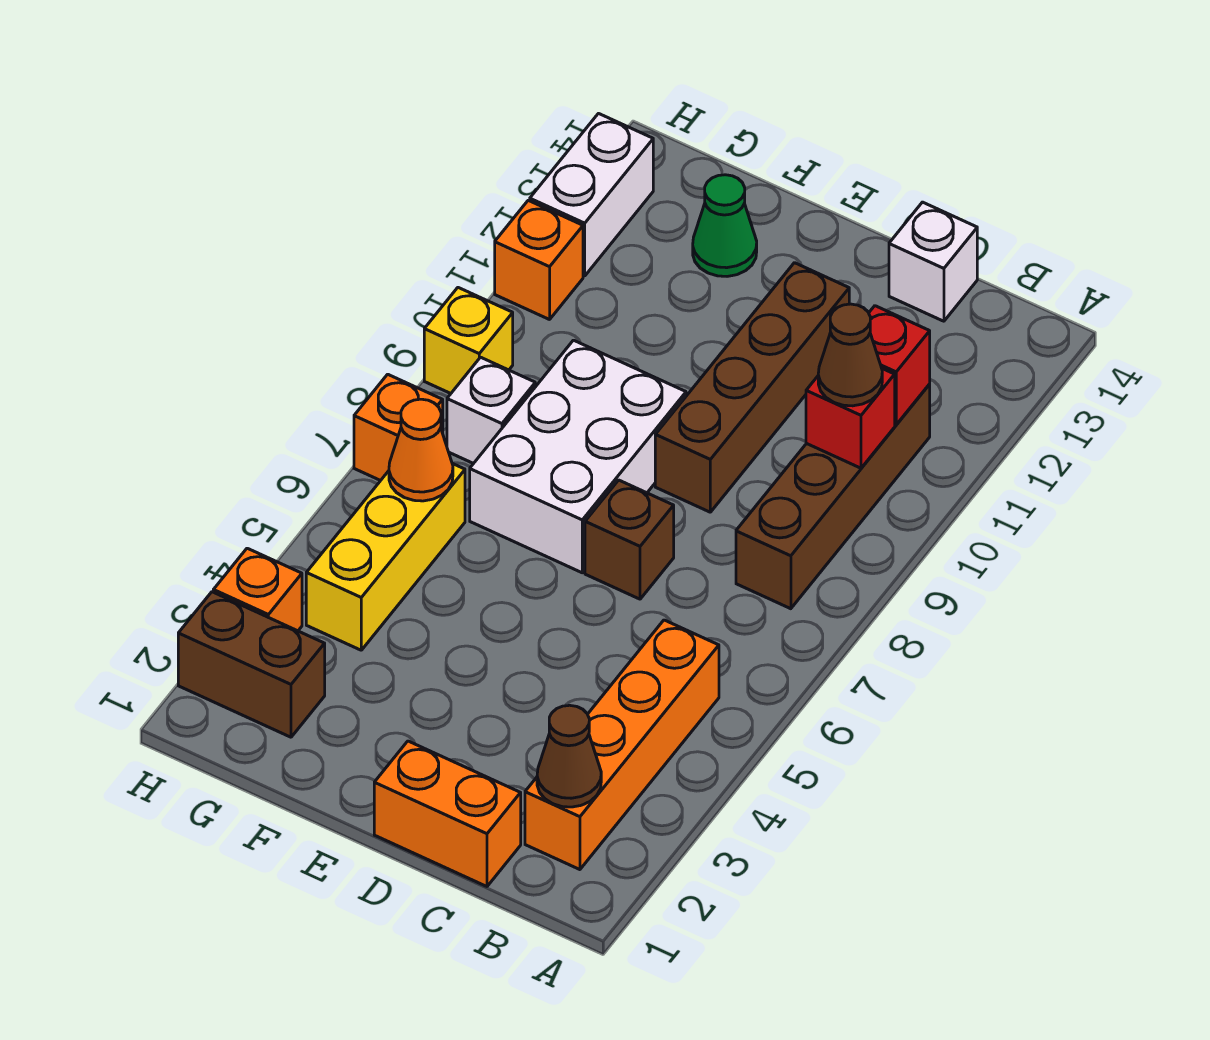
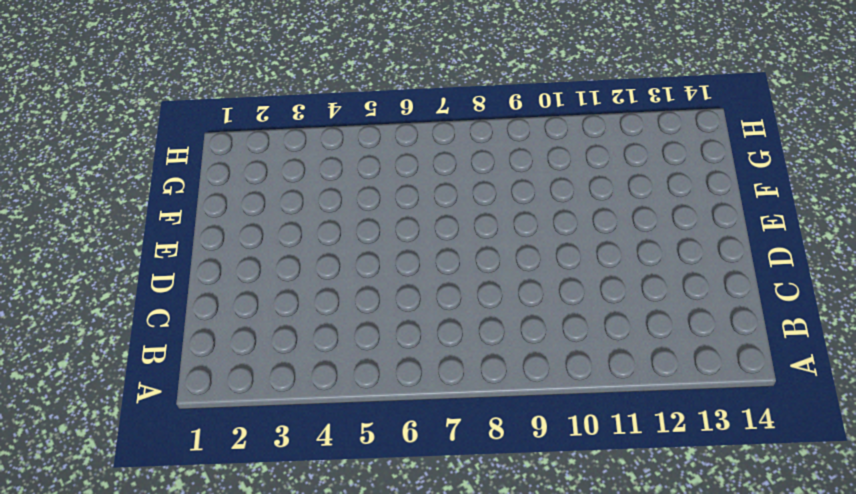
none -> orange 1x4 brick [525,620,719,870]
none -> brown 1x4 brick [736,384,930,609]
none -> orange 1x2 brick [374,741,521,886]

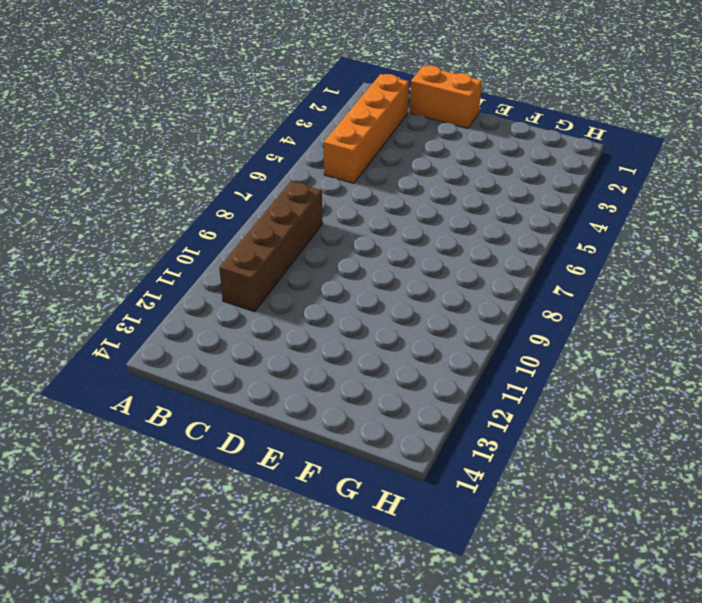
none -> white 1x1 brick [889,202,977,321]
none -> brown 1x1 brick [585,480,674,599]
none -> brown 1x4 brick [655,263,849,512]

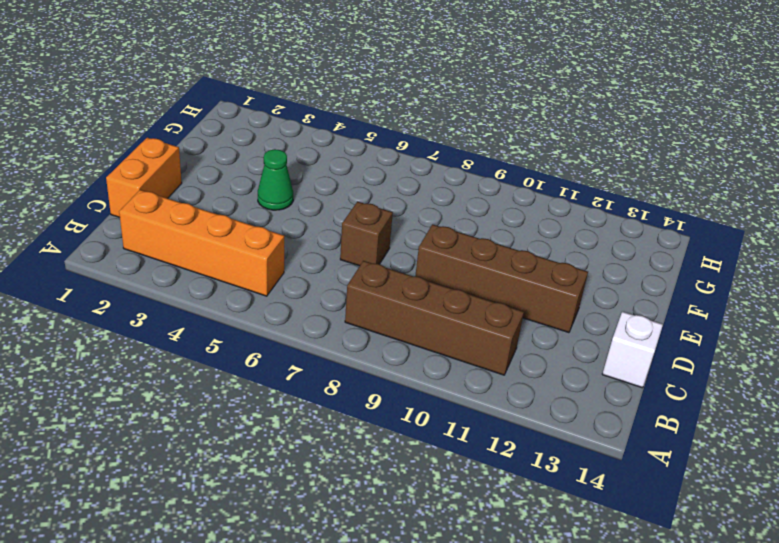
green 1x1 cone [258,149,293,210] -> green 1x1 cone moved to [693,175,757,276]
none -> white 2x3 brick [470,340,686,573]
none -> brown 1x2 brick [178,592,325,737]
none -> yellow 1x3 brick [306,464,465,650]

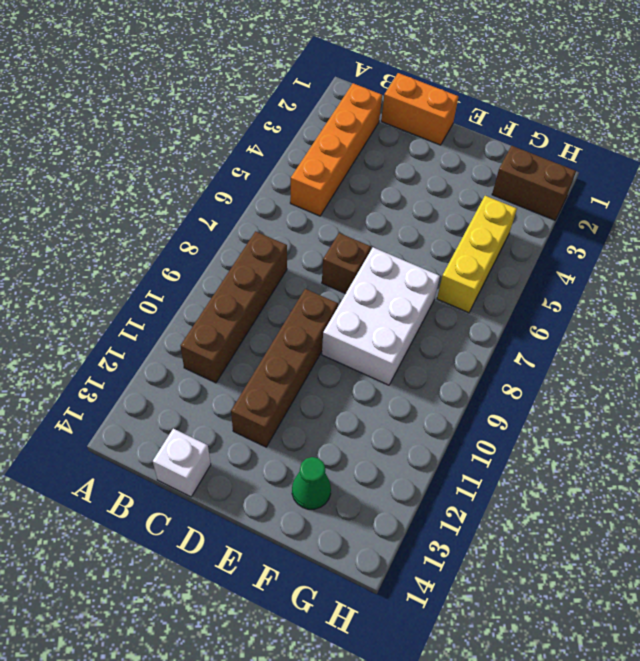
none -> white 1x1 brick [447,357,535,464]
none -> orange 1x1 brick [213,548,302,631]
none -> orange 1x1 brick [354,374,443,481]

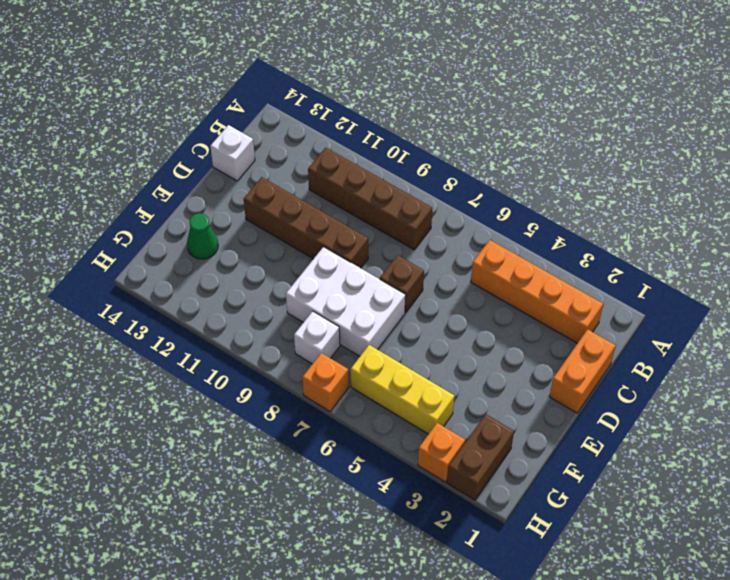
none -> yellow 1x1 brick [424,288,513,393]
none -> orange 1x1 brick [495,200,583,320]
none -> white 1x2 brick [530,114,653,276]

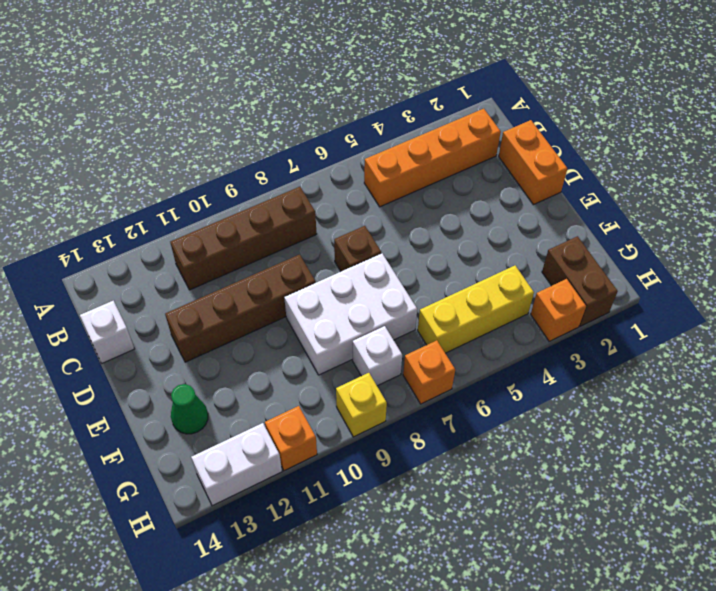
none -> brown 1x1 cone [537,705,601,807]
none -> red 1x1 brick [806,369,895,468]
none -> red 1x1 brick [869,306,930,425]

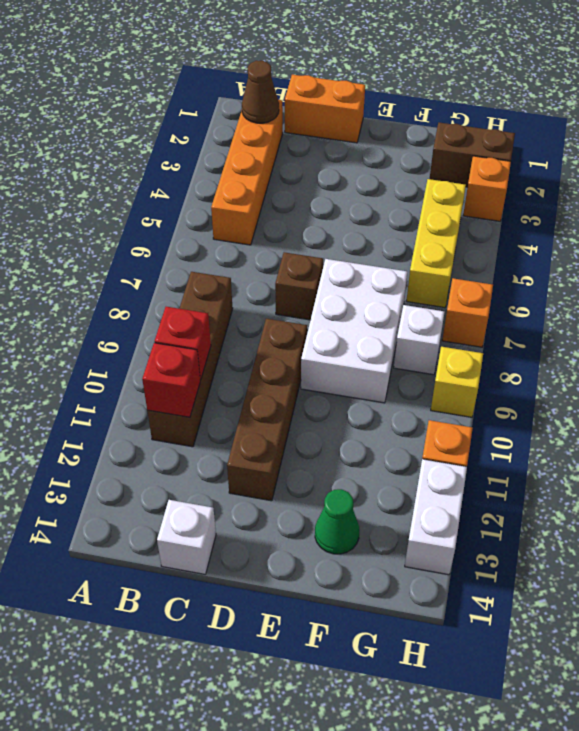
none -> orange 1x1 cone [389,399,453,501]
none -> brown 1x1 cone [818,304,882,406]

